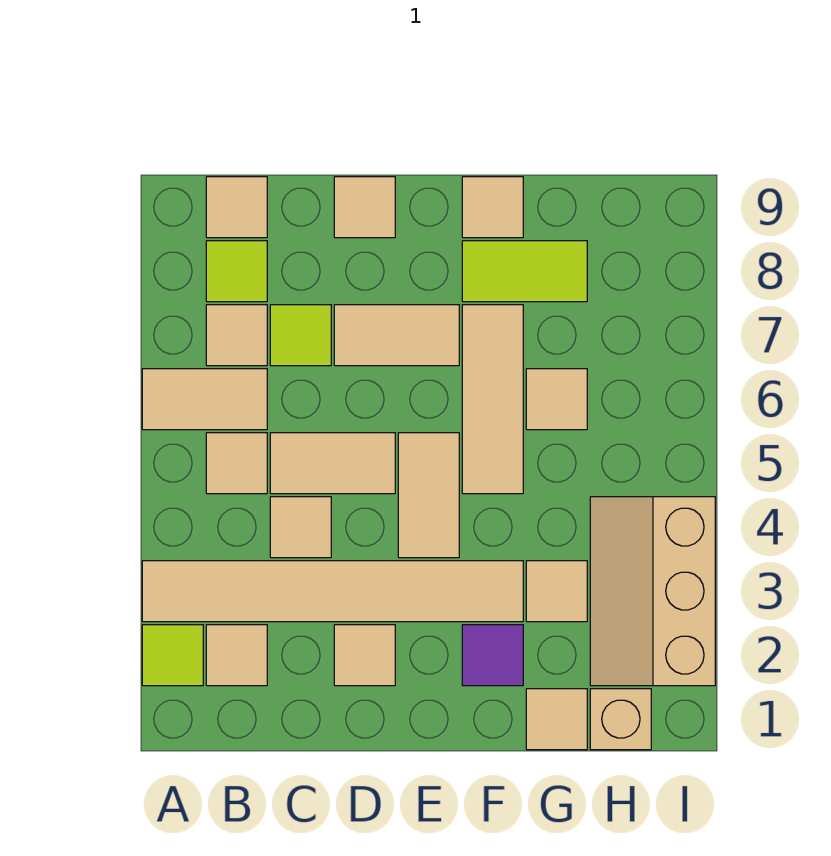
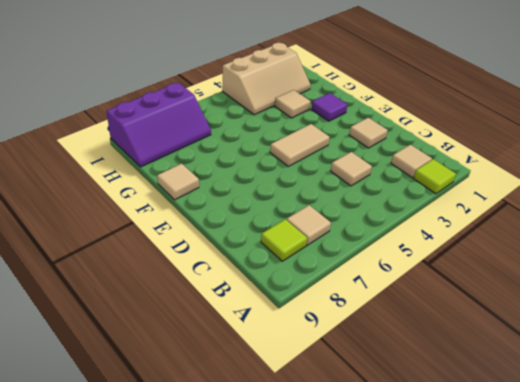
purple 2x3 slope [106,83,211,167] -> none
none -> tan 1x6 tile [142,561,523,622]
none -> tan 1x2 tile [142,369,267,430]
none -> tan 1x1 tile [206,433,267,494]

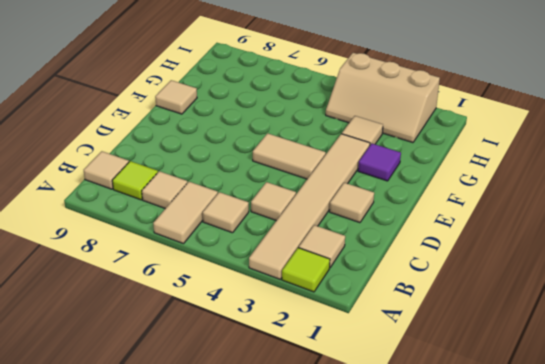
none -> tan 1x2 tile [270,433,395,494]
none -> lime 1x1 tile [270,305,331,366]
none -> tan 1x2 tile [334,305,459,366]

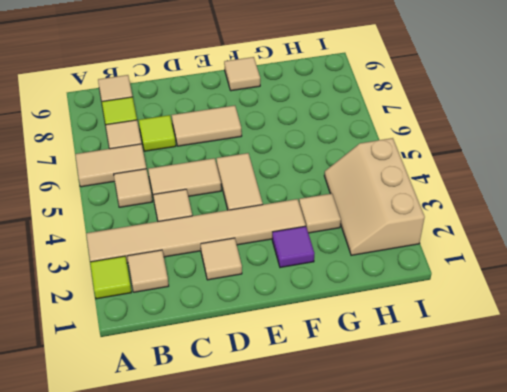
none -> tan 1x1 tile [334,177,395,238]
none -> tan 1x3 tile [462,305,523,494]
none -> lime 1x2 tile [462,241,587,302]

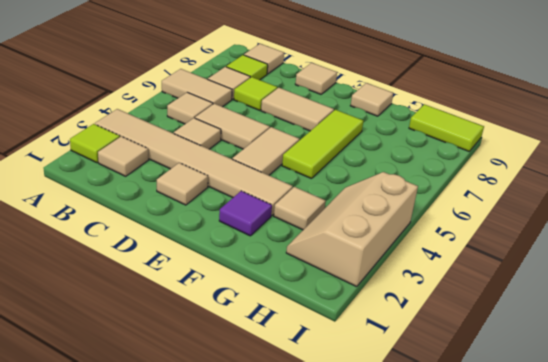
lime 1x3 tile [282,110,363,179] -> tan 1x3 tile [462,305,523,494]
lime 1x2 tile [409,104,484,151] -> lime 1x2 tile moved to [462,241,587,302]
none -> tan 1x1 tile [526,689,587,750]
none -> tan 1x1 tile [526,369,587,430]
none -> tan 1x1 brick [590,689,651,750]

